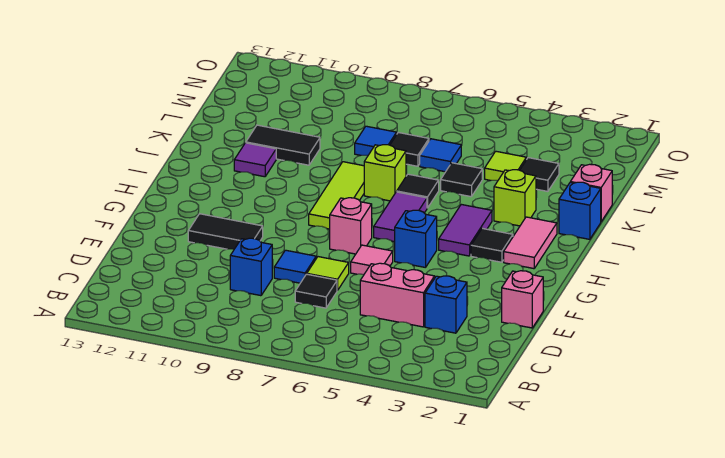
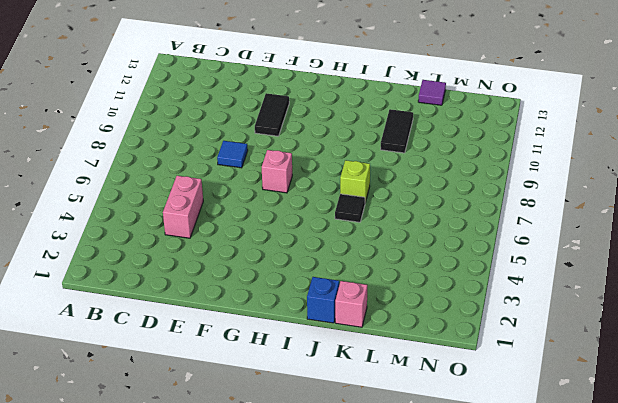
purple 1x1 tile [418,80,446,105] -> purple 1x1 tile moved to [234,143,276,177]
none -> blue 1x1 brick [425,276,467,333]
none -> black 1x1 tile [295,274,337,308]
none -> blue 1x1 brick [230,238,272,296]

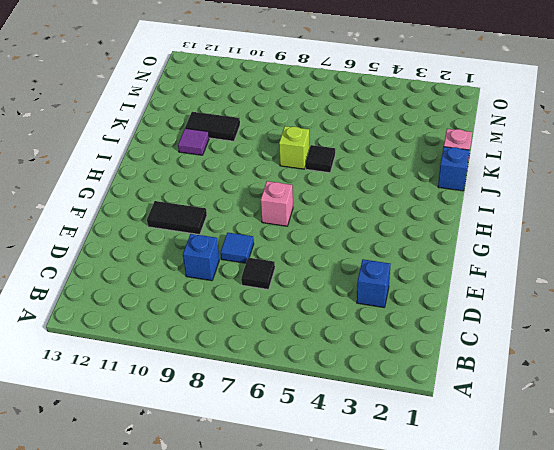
none -> pink 1x2 brick [360,263,435,327]
none -> pink 1x1 brick [502,271,543,328]
none -> lime 1x1 tile [307,257,349,290]

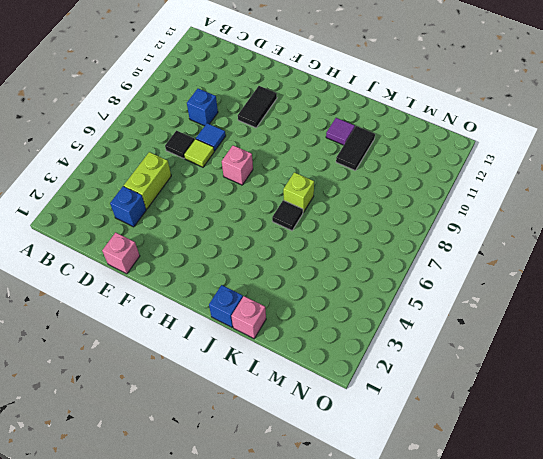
lime 1x2 brick [124,152,171,209] -> pink 1x2 brick [360,263,435,327]
none -> pink 1x1 tile [351,245,393,274]
none -> blue 1x1 brick [395,210,437,268]
none -> pink 1x2 tile [504,217,557,269]

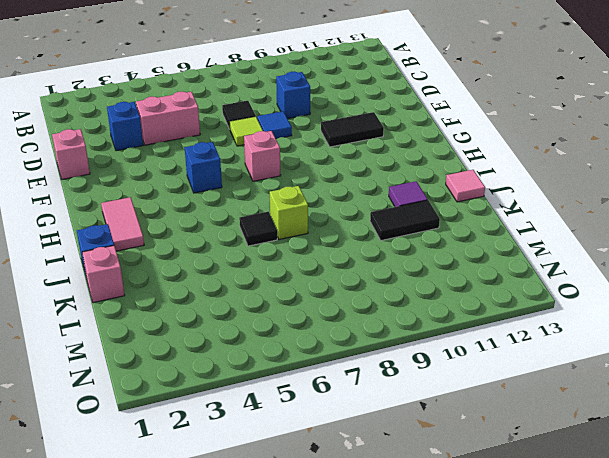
pink 1x1 tile [446,170,485,202] -> pink 1x1 tile moved to [351,245,393,274]
none -> black 1x1 tile [471,228,513,262]
none -> purple 1x2 tile [439,204,492,256]
none -> purple 1x2 tile [374,192,427,242]

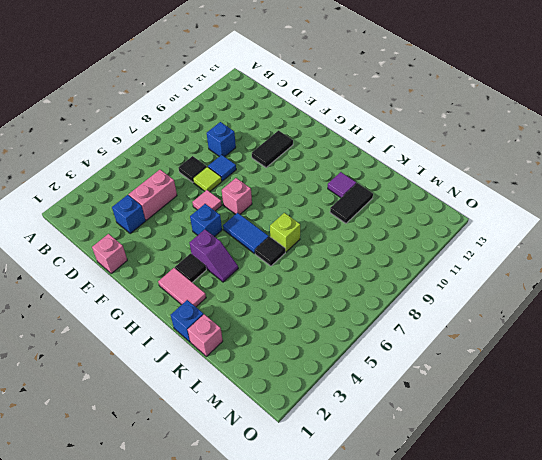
purple 1x2 slope [189,230,238,282] -> purple 1x2 tile [439,204,492,256]
blue 1x2 tile [223,213,269,254] -> purple 1x2 tile [374,192,427,242]
none -> lime 1x3 tile [309,162,364,229]
none -> lime 1x1 brick [494,170,536,226]
none -> black 1x1 tile [441,163,482,197]

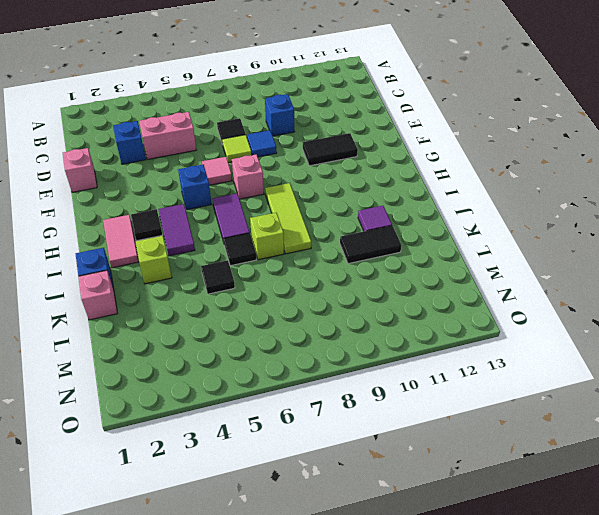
none -> black 1x1 tile [520,158,559,191]
none -> lime 1x1 tile [485,151,526,181]
none -> blue 1x1 tile [420,139,461,172]

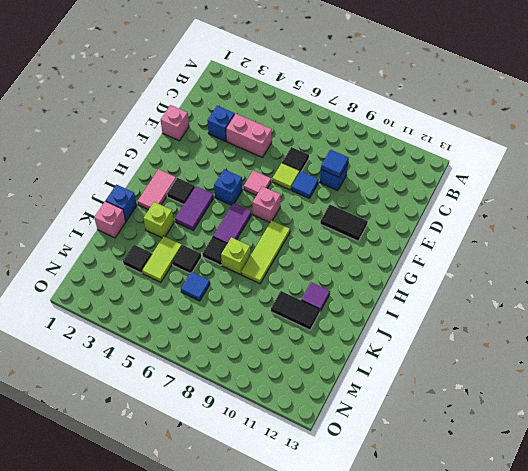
blue 1x1 tile [321,150,349,177] -> blue 1x1 tile moved to [355,126,397,155]
lime 1x2 tile [142,236,182,282] -> lime 1x1 tile [485,151,526,181]
none -> black 1x1 tile [390,133,429,166]

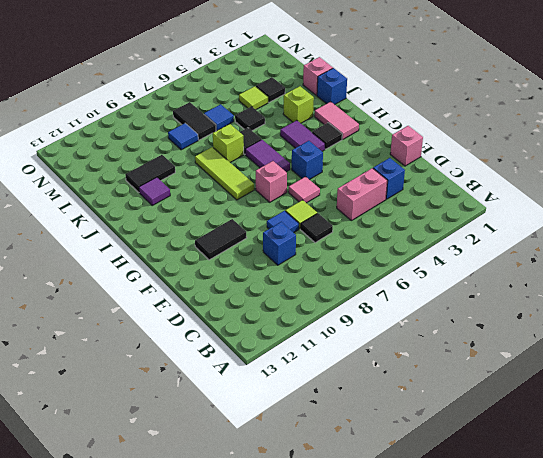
black 1x2 tile [173,102,216,140] -> black 1x1 tile [390,133,429,166]

